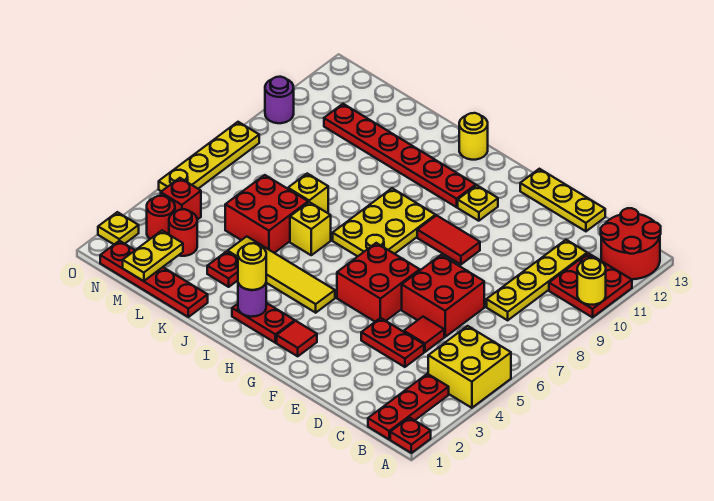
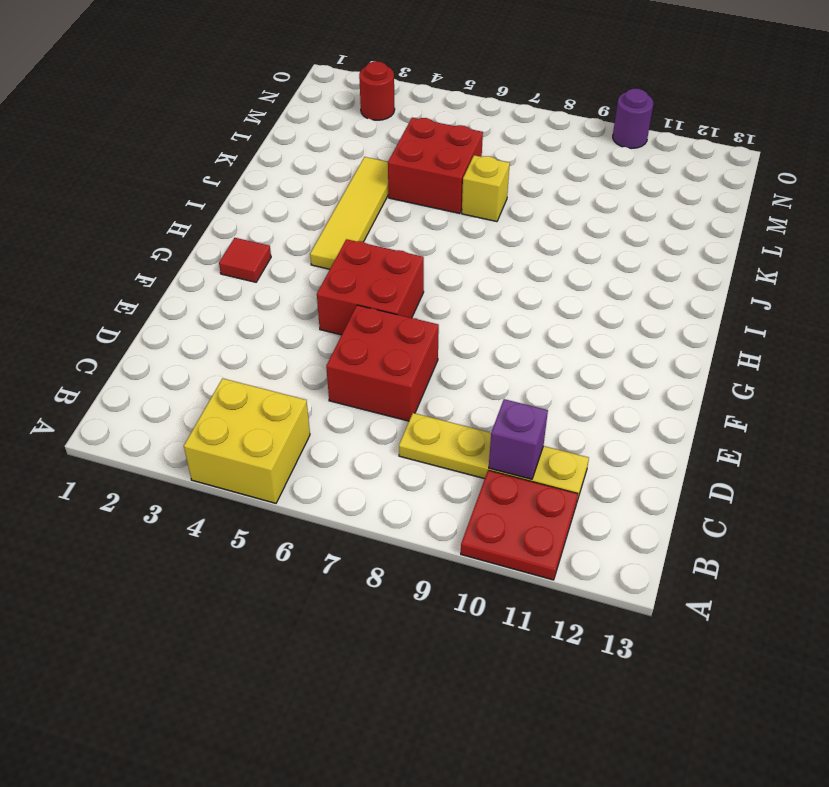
purple 1x1 brick [489,399,548,479] -> none
none -> red 1x1 plate [390,418,431,453]
none -> red 2x2 round brick [601,208,661,279]
none -> red 1x3 plate [368,374,449,439]
none -> red 1x2 plate [361,318,424,367]

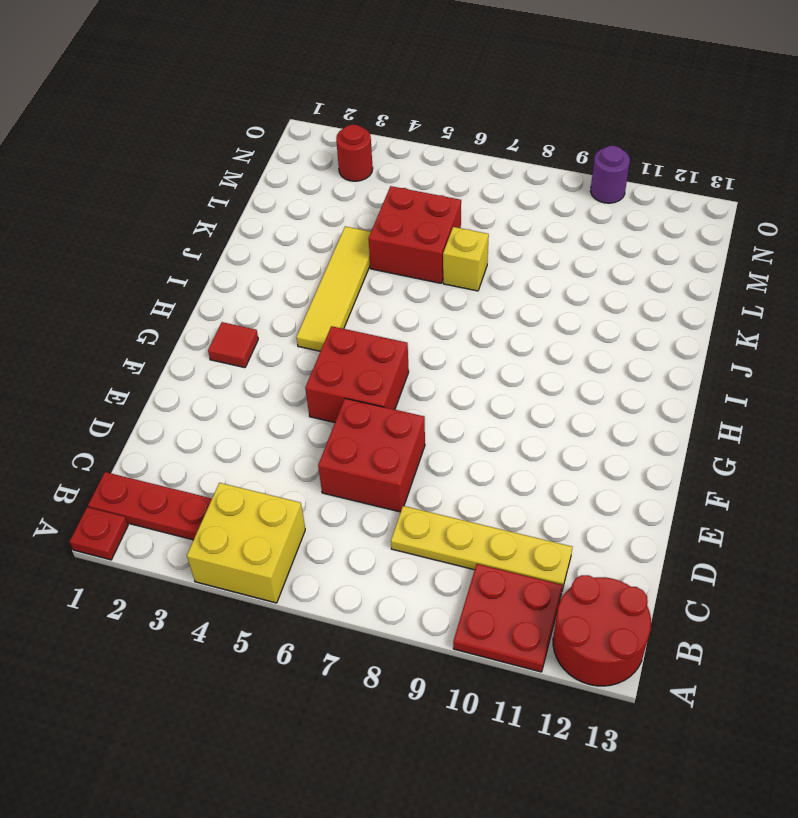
none -> red 1x2 plate [361,318,424,367]
none -> red 1x1 tile [404,317,444,352]
none -> yellow 1x3 plate [520,169,605,231]
none -> red 1x2 tile [417,215,480,264]

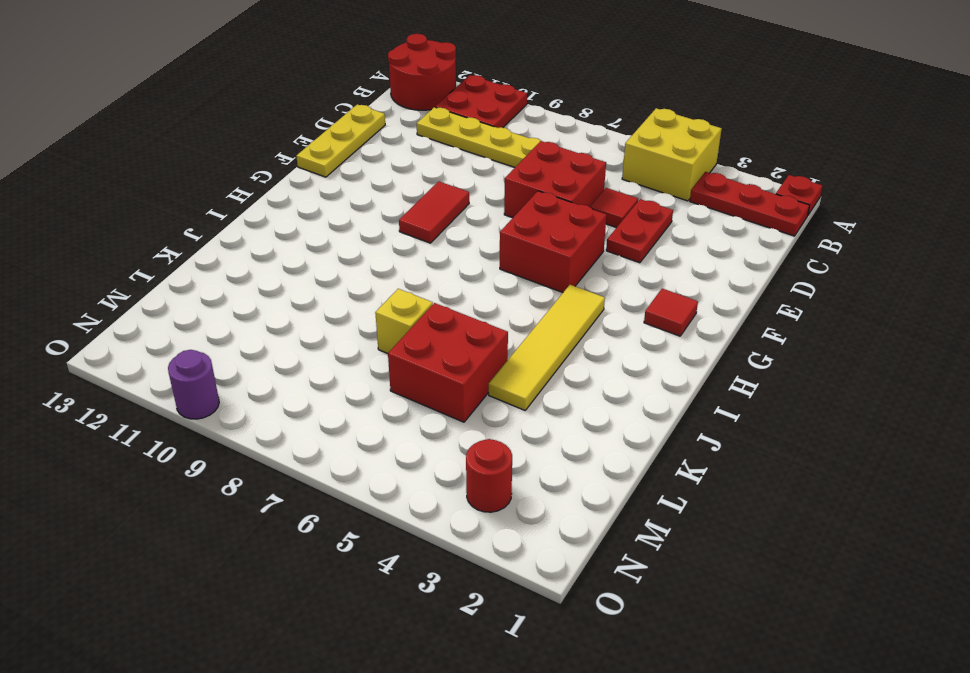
none -> yellow 1x1 plate [458,185,498,221]
none -> red 1x2 plate [232,303,295,343]
none -> yellow 2x3 plate [333,188,435,256]
none -> red 1x6 plate [324,104,476,207]

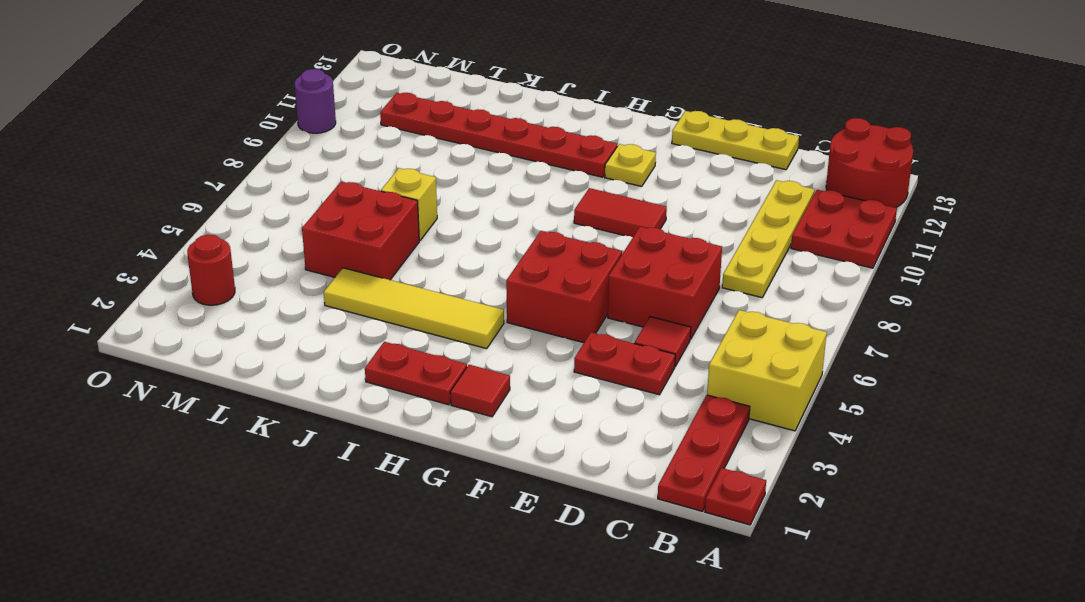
none -> yellow 2x3 plate [333,188,435,256]
none -> yellow 1x1 round brick [459,113,488,160]
none -> yellow 1x1 brick [290,202,331,255]
none -> red 1x4 plate [100,241,208,317]

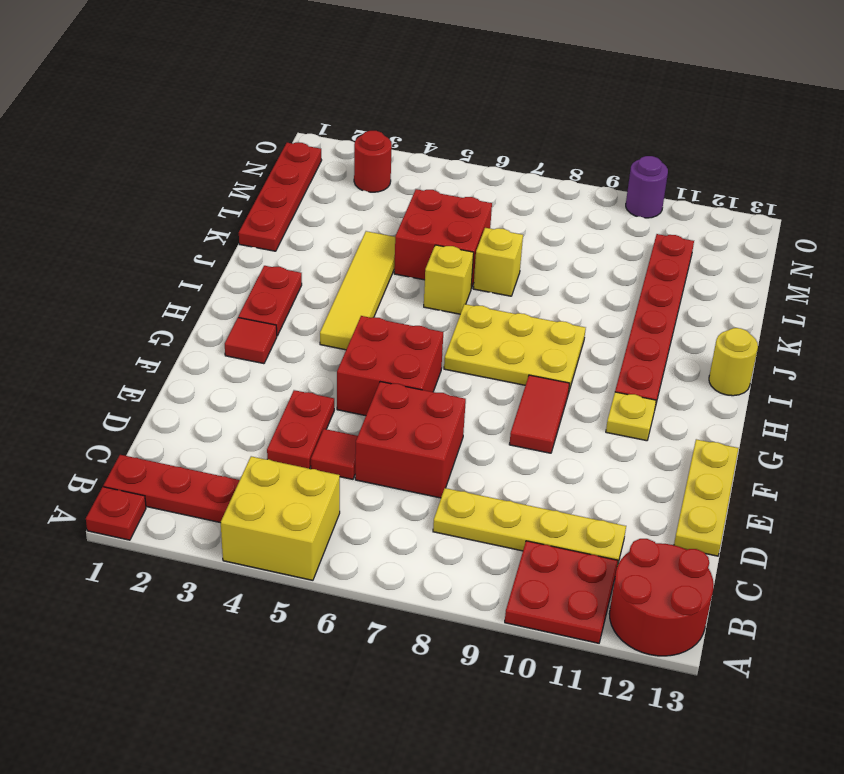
none -> red 1x1 plate [207,251,238,287]
none -> red 1x1 round brick [169,209,197,256]
none -> red 1x1 brick [161,178,201,220]
none -> yellow 1x1 plate [98,212,139,244]

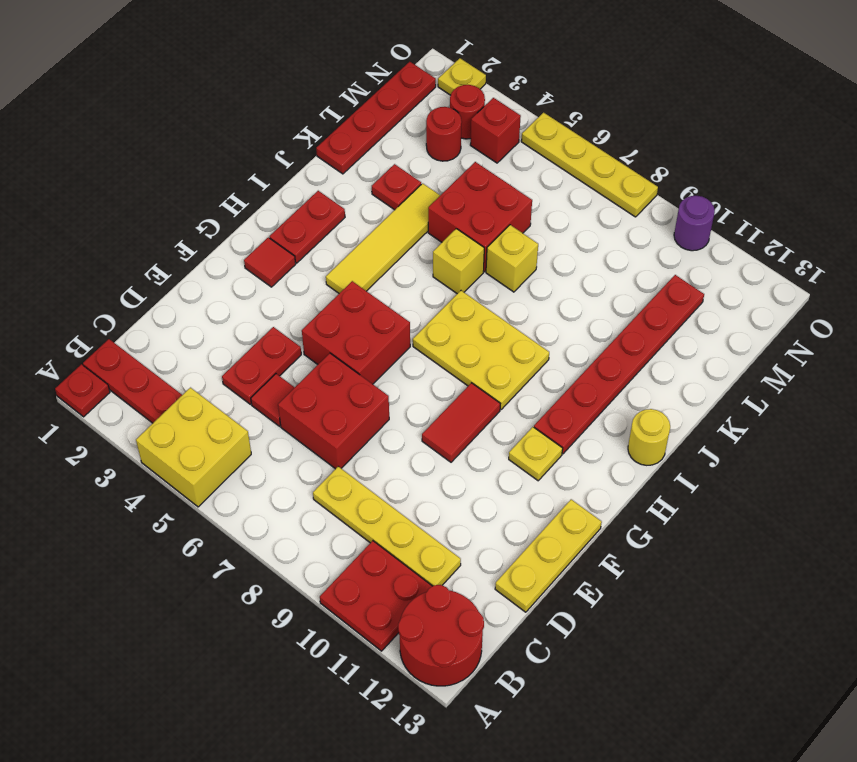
none -> yellow 1x1 round brick [577,258,606,305]
none -> purple 1x1 round brick [238,283,266,317]
none -> yellow 1x2 plate [123,231,183,281]
none -> yellow 1x1 round brick [238,243,266,290]

